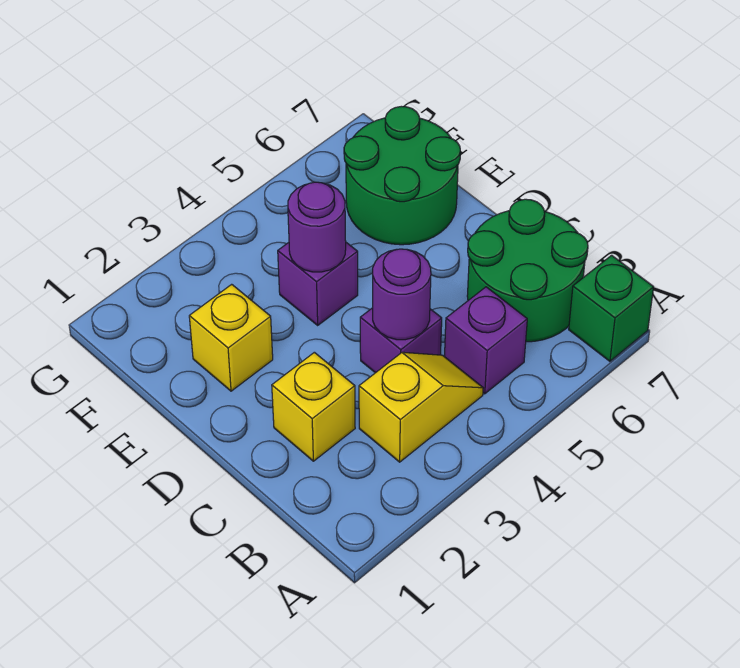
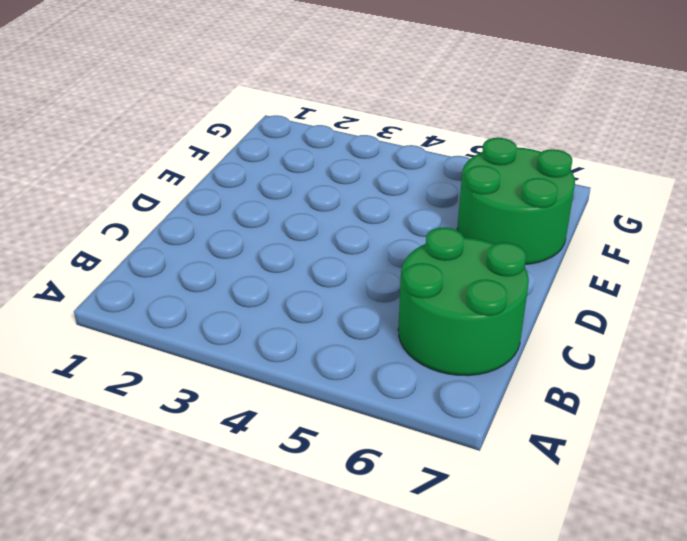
none -> green 1x1 brick [569,255,654,361]
none -> yellow 1x2 slope [359,352,483,462]

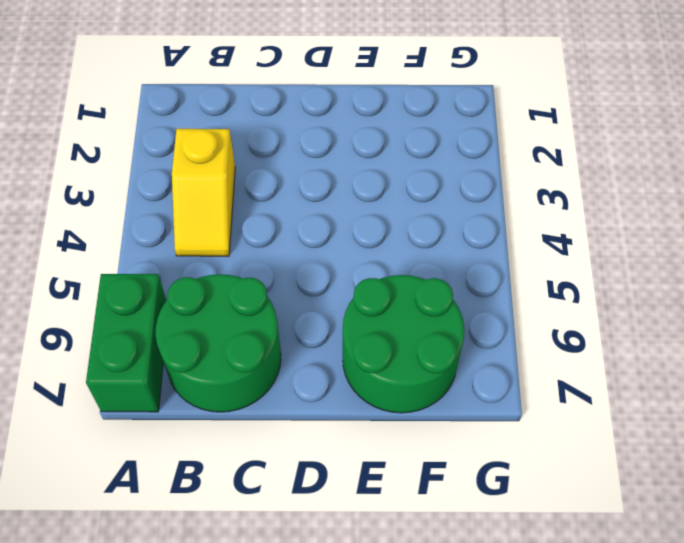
green 1x2 brick [86,274,167,412] -> green 1x1 brick [569,255,654,361]
none -> purple 1x1 brick [445,287,527,394]
none -> yellow 1x1 brick [272,352,355,461]

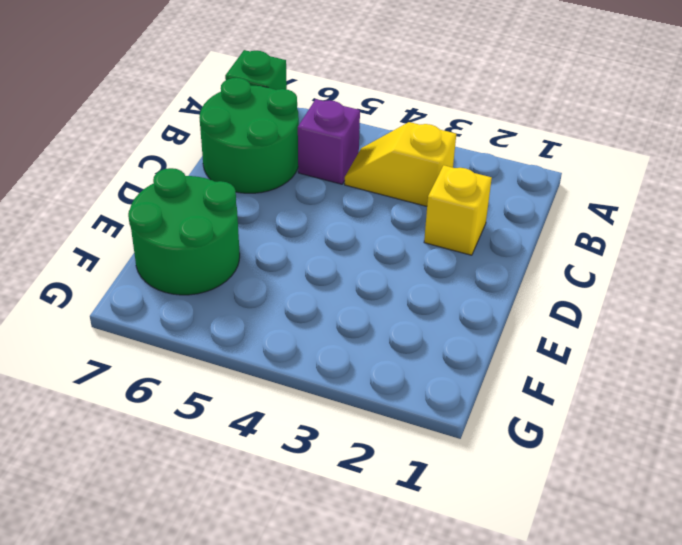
none -> purple 1x1 brick [360,308,442,373]
none -> yellow 1x1 brick [189,284,273,391]

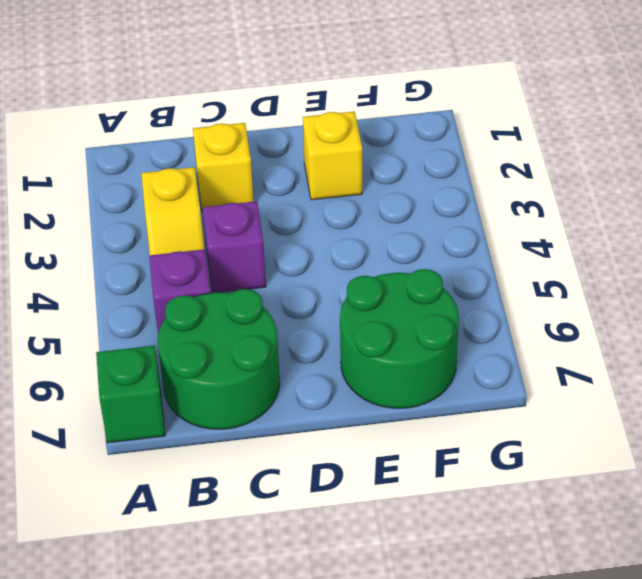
none -> purple 1x1 brick [278,243,358,325]
none -> purple 1x1 round brick [373,249,431,340]

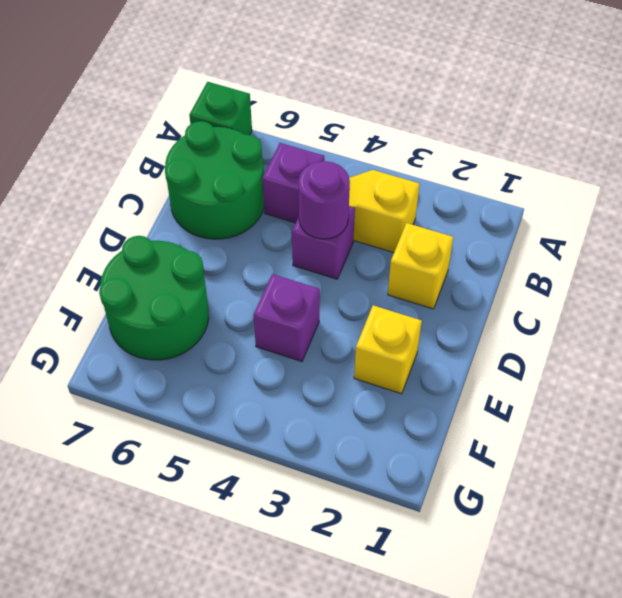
none -> purple 1x1 round brick [288,182,346,272]

